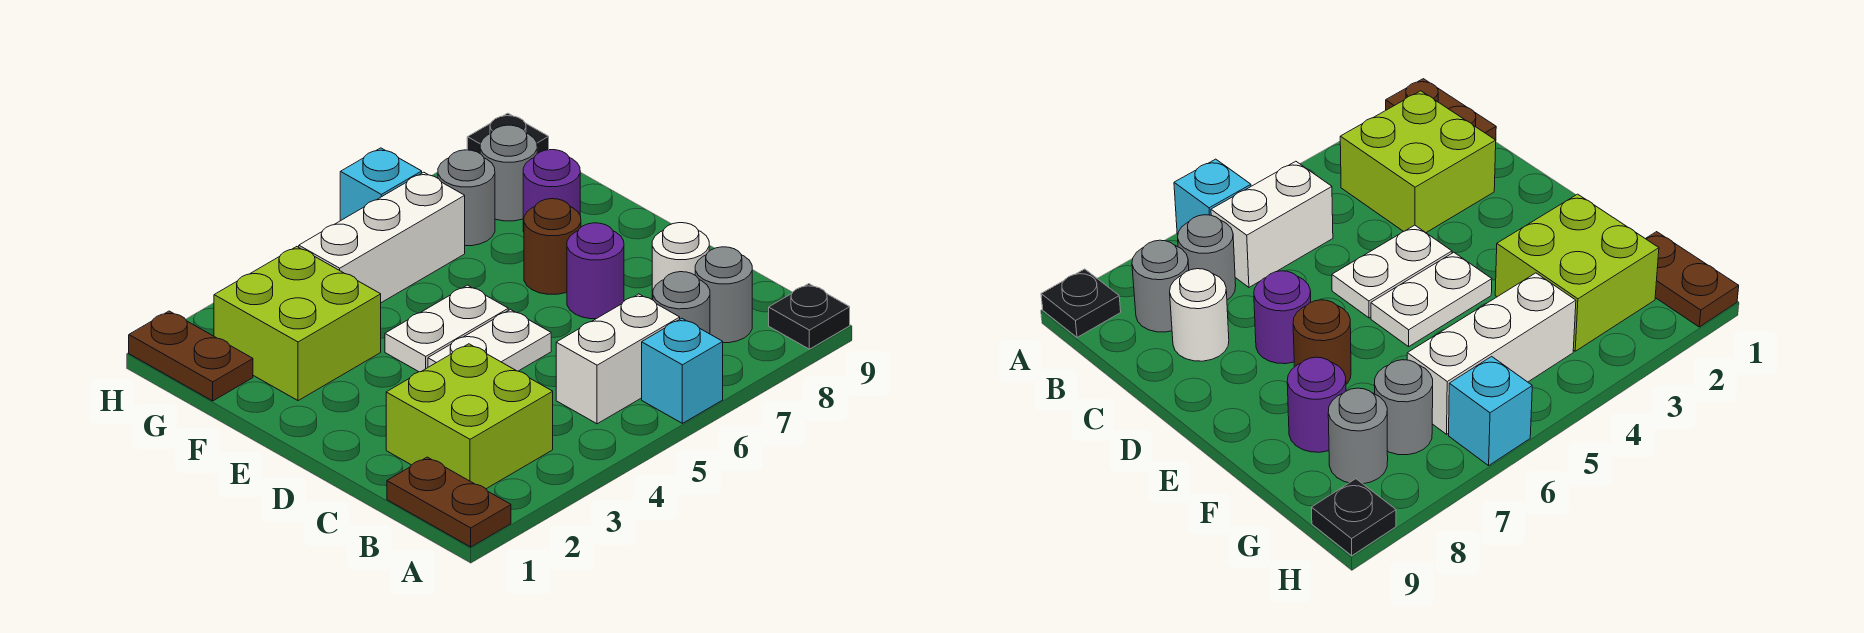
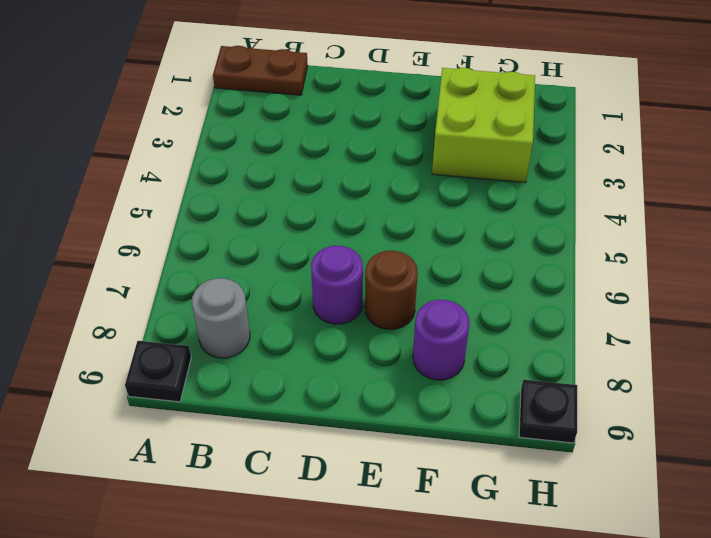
none -> cyan 1x1 brick [642,318,723,423]
none -> lime 2x2 brick [386,344,553,489]
none -> white 1x2 brick [556,294,680,424]

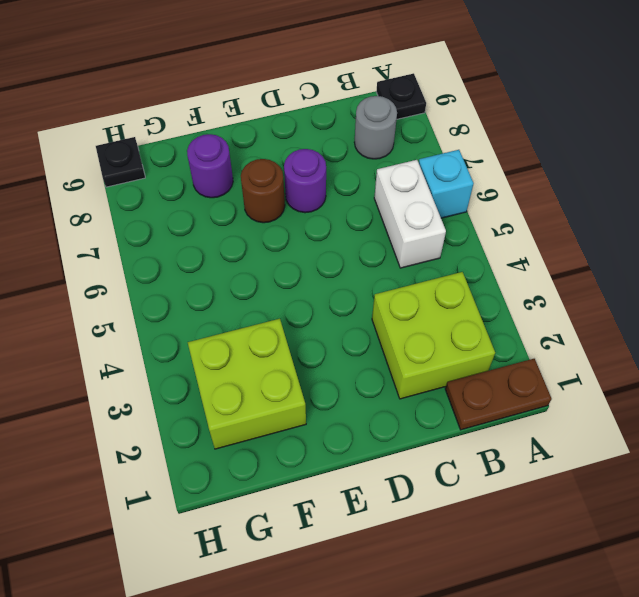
none -> grey 1x1 round brick [653,272,710,334]
none -> white 1x1 round brick [652,223,709,300]
none -> white 1x2 plate [428,310,551,371]

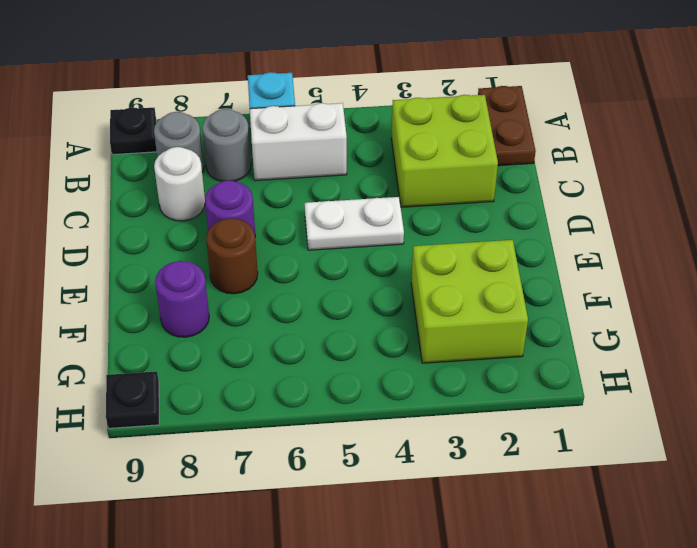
none -> white 1x2 plate [385,285,508,372]
none -> brown 1x2 plate [129,311,253,401]
none -> white 1x3 brick [299,172,465,303]

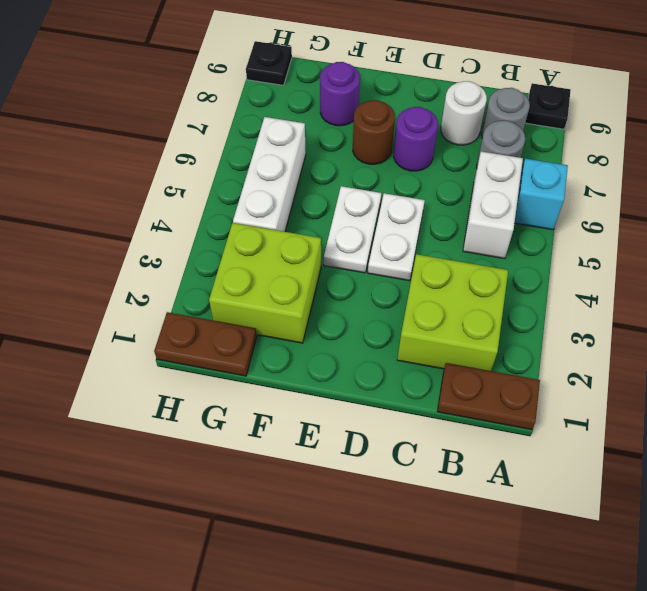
none -> grey 1x1 round brick [438,150,495,246]
none -> grey 1x1 round brick [480,125,537,221]
none -> cyan 1x1 brick [340,148,422,221]

